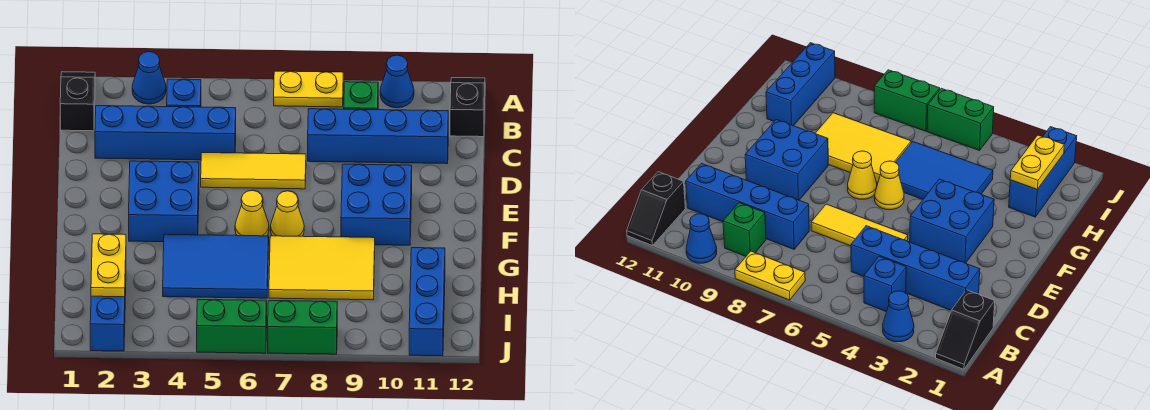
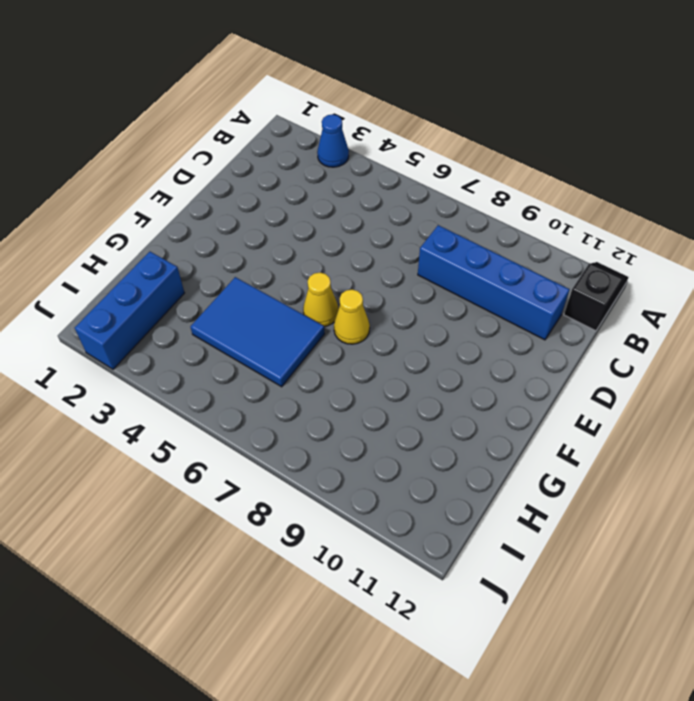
none -> black 1x2 slope [60,72,95,131]
none -> yellow 1x2 plate [274,71,343,107]
none -> blue 1x1 cone [380,55,414,108]

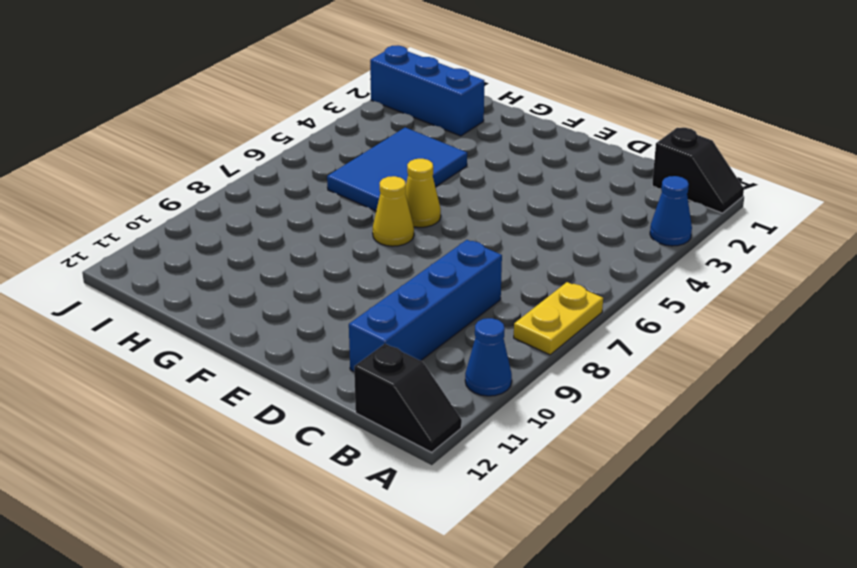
none -> blue 1x1 brick [167,79,201,107]
none -> green 1x1 brick [344,82,378,110]
none -> blue 1x4 brick [95,106,236,160]

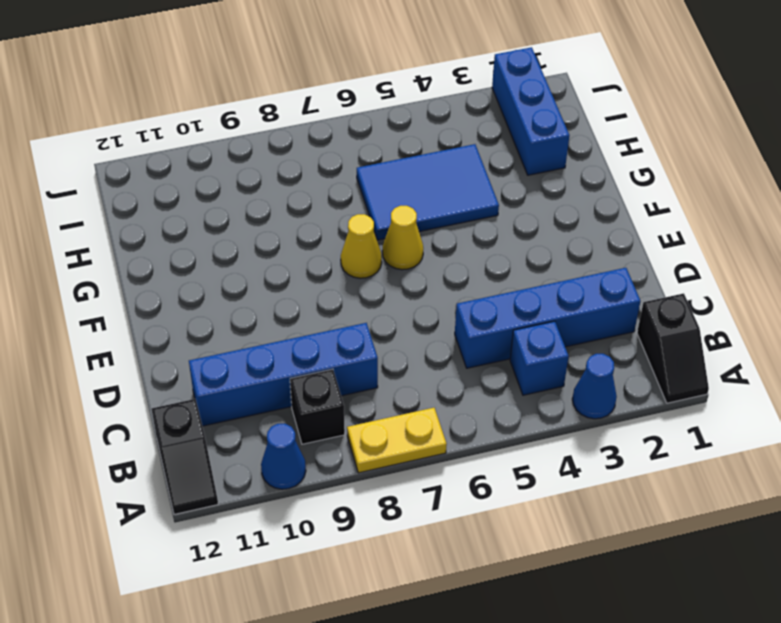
black 1x1 brick [290,369,345,444] -> green 1x1 brick [344,82,378,110]
none -> yellow 1x3 tile [201,153,306,189]
none -> blue 2x2 brick [129,161,199,242]
none -> blue 2x2 brick [341,164,412,245]

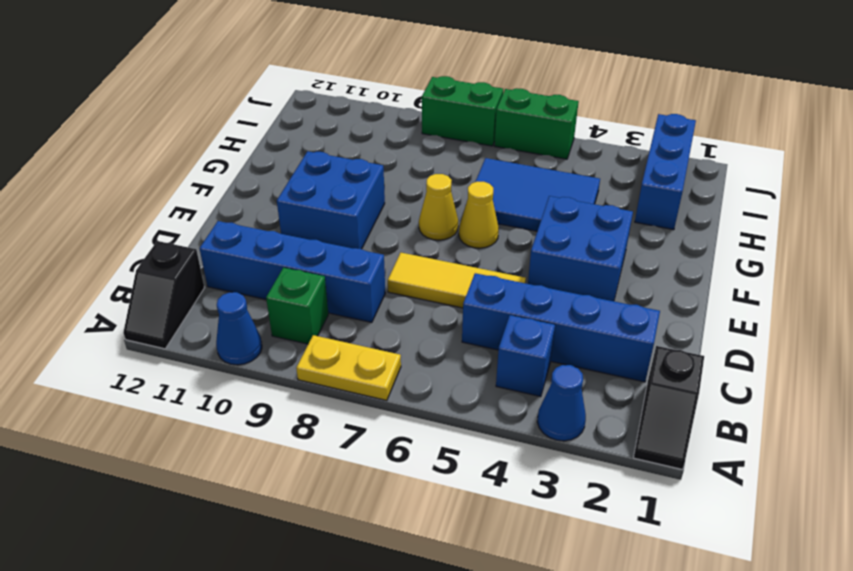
none -> yellow 2x3 tile [269,236,375,300]
none -> blue 1x3 brick [409,248,445,356]
none -> yellow 1x2 plate [91,234,126,297]

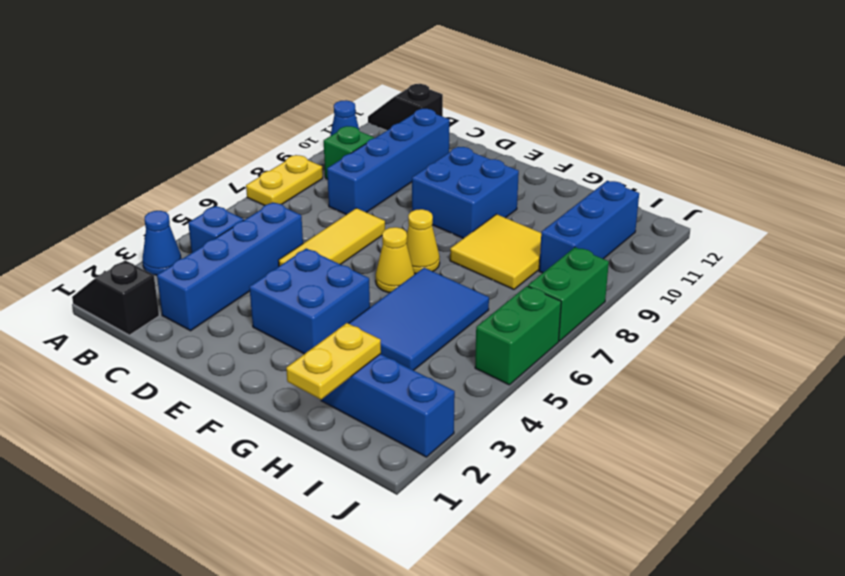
yellow 2x2 tile [450,214,541,289] -> yellow 2x3 tile [269,236,375,300]
yellow 1x2 plate [286,323,381,400] -> yellow 1x2 plate turned to [91,234,126,297]
blue 1x3 brick [539,181,639,273] -> blue 1x3 brick turned to [409,248,445,356]

